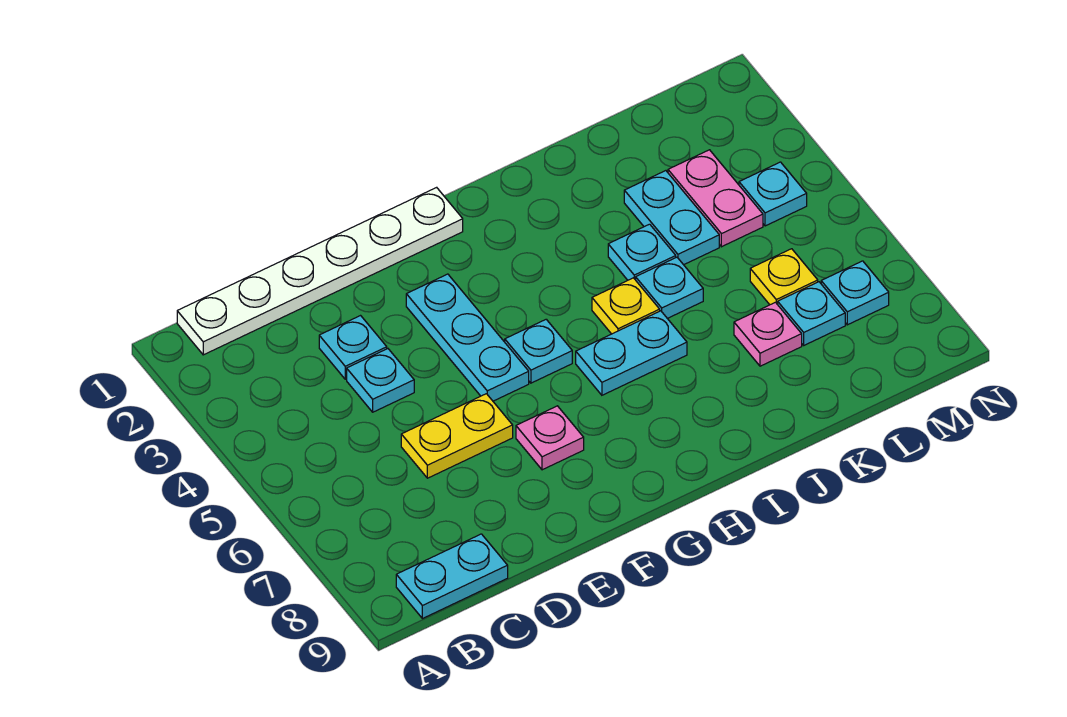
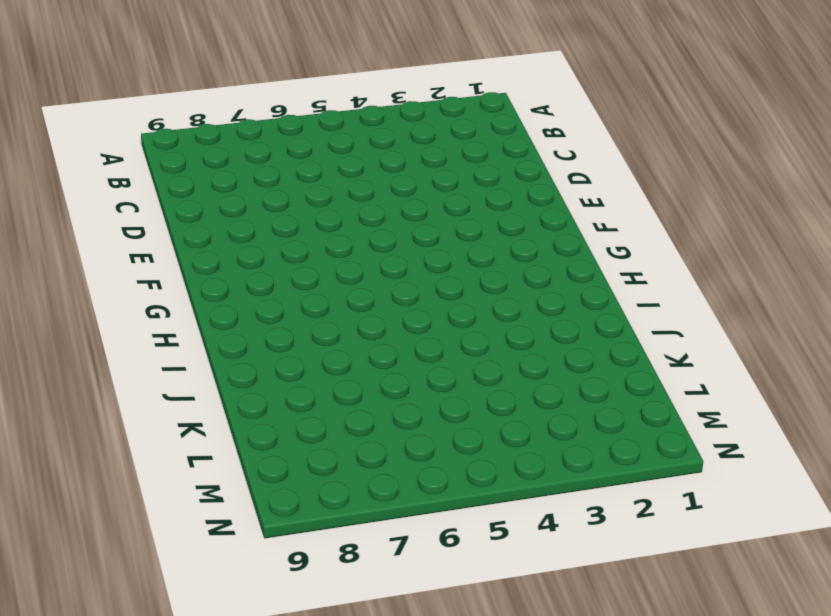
none -> white 1x6 plate [177,187,463,355]
none -> cyan 1x2 plate [396,534,508,619]
none -> cyan 1x1 plate [319,316,387,379]

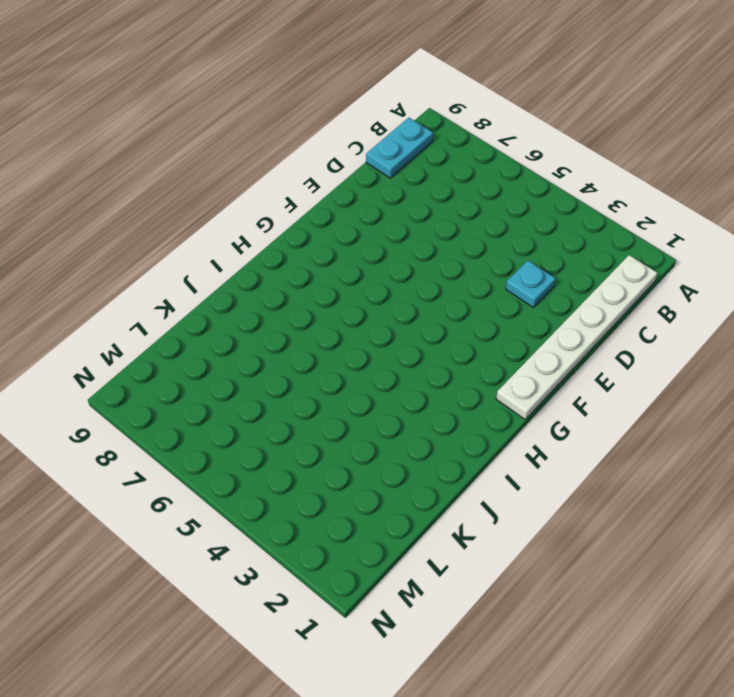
none -> cyan 1x1 plate [347,349,414,412]
none -> yellow 1x2 plate [401,394,513,478]
none -> cyan 1x3 plate [406,274,529,401]

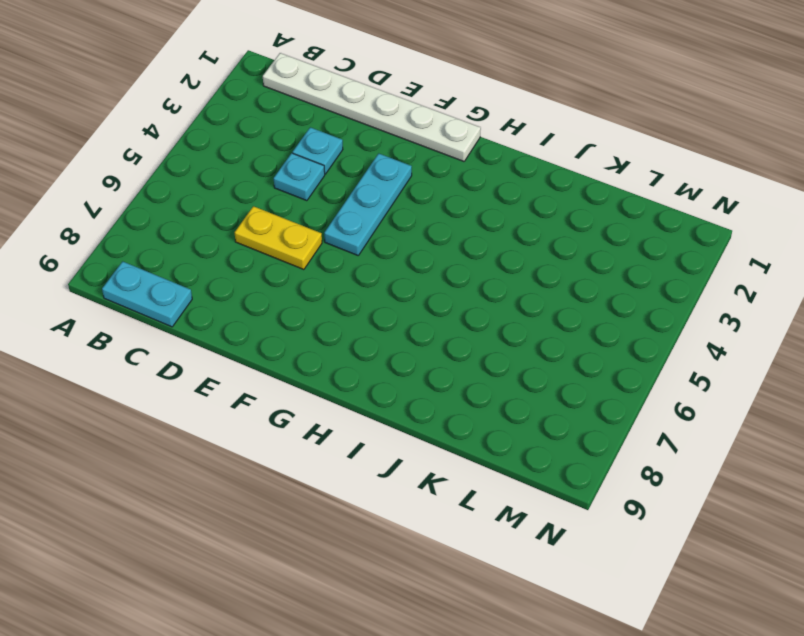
none -> pink 1x1 plate [516,406,584,470]
none -> cyan 1x1 plate [505,319,572,383]
none -> cyan 1x2 plate [576,311,687,395]

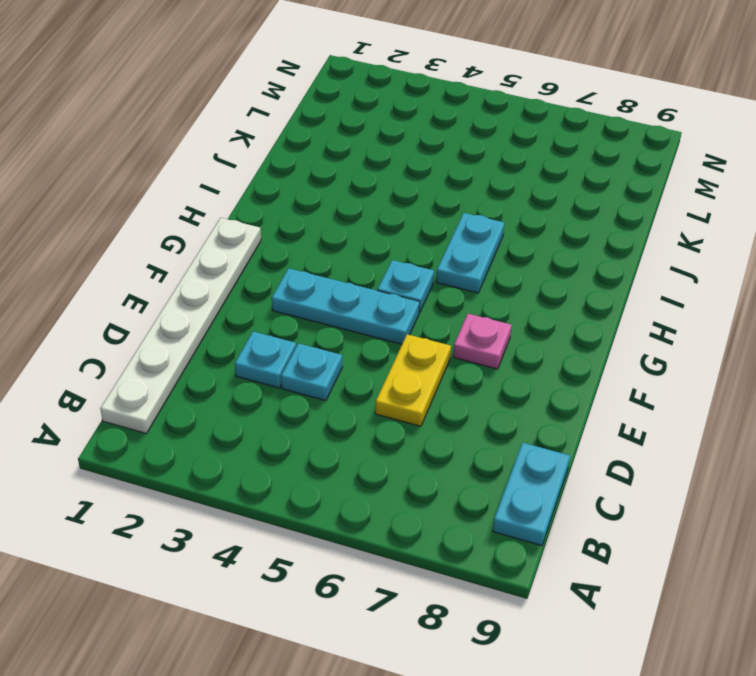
none -> yellow 1x1 plate [592,278,660,334]
none -> cyan 1x1 plate [608,224,676,280]
none -> cyan 1x1 plate [636,257,703,318]

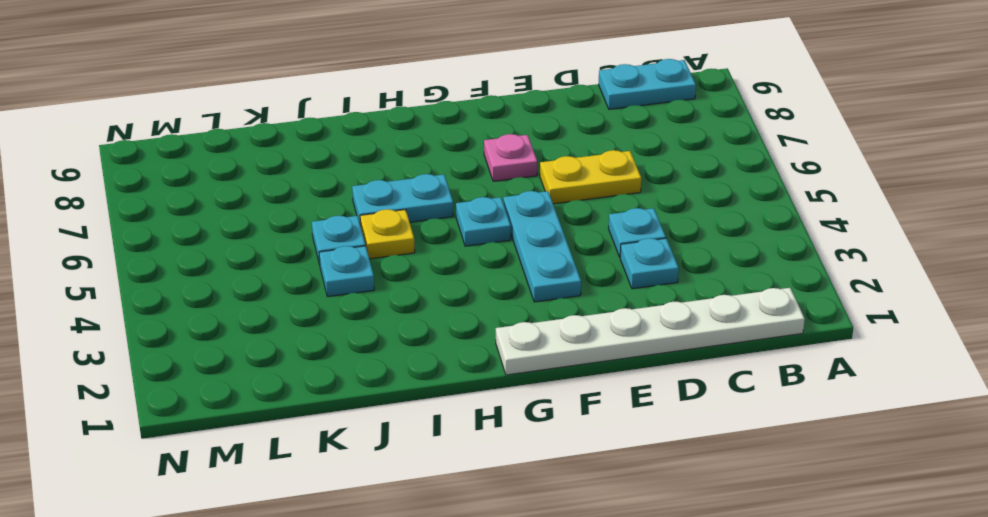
none -> cyan 1x2 plate [624,171,719,265]
none -> pink 1x1 plate [734,302,802,366]
none -> pink 1x2 plate [668,150,763,247]

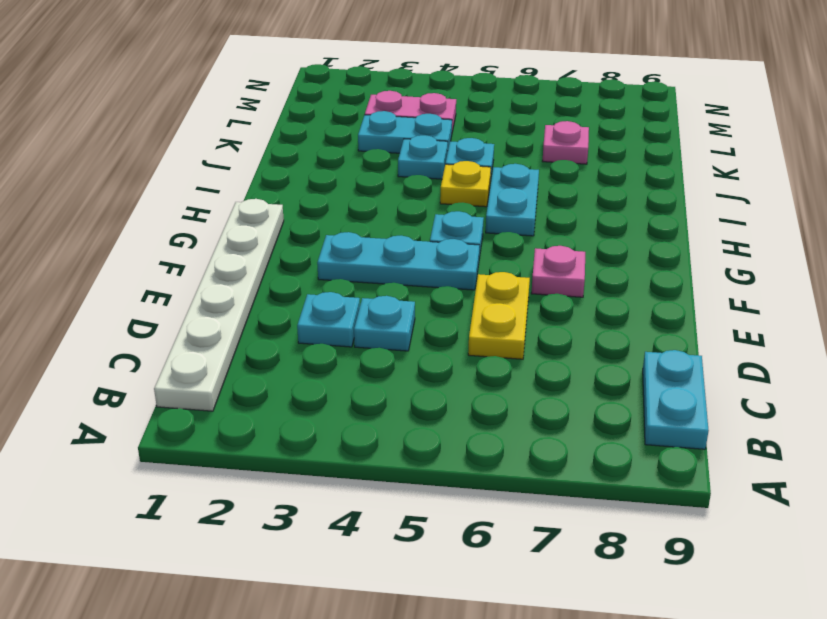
none -> yellow 1x1 plate [750,249,818,305]
none -> cyan 1x1 plate [778,282,845,345]
none -> cyan 1x1 plate [739,162,807,226]

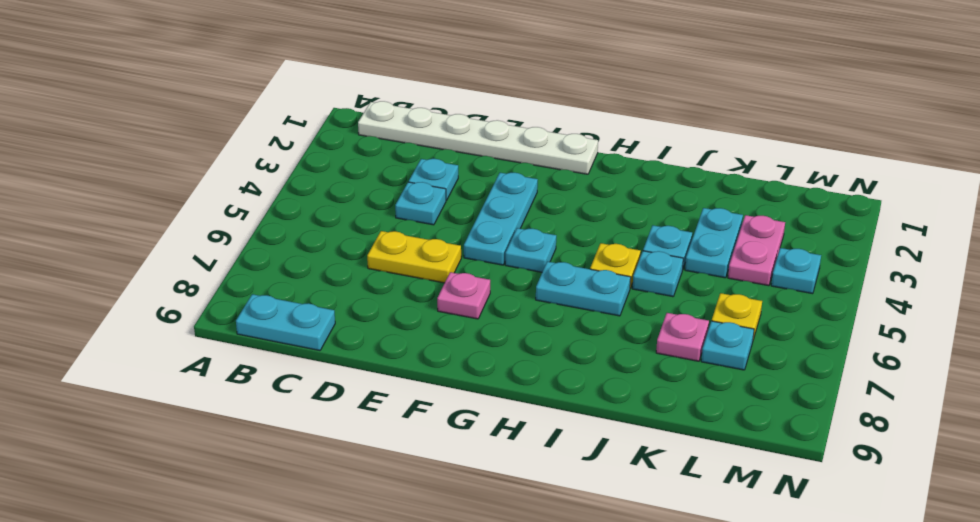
none -> cyan 1x1 plate [821,261,889,325]

